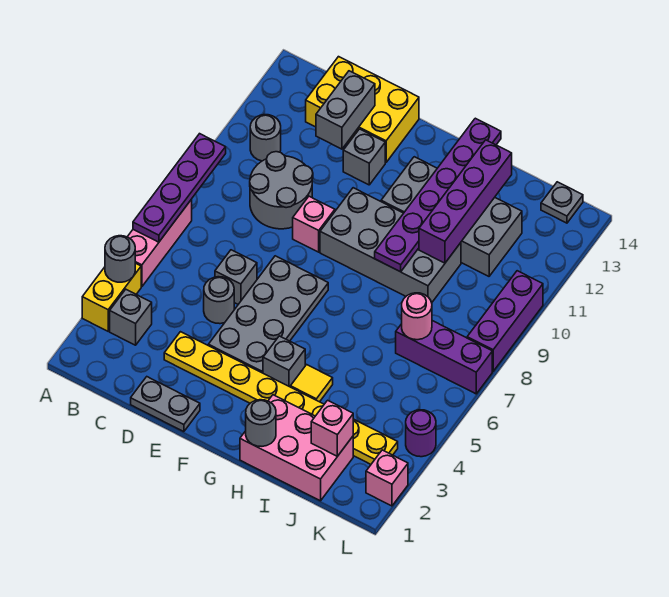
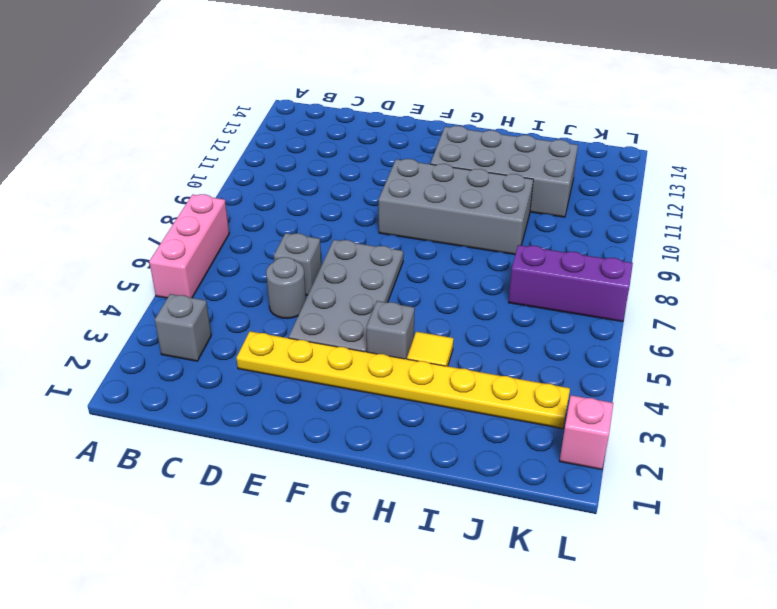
none -> yellow 1x2 brick [82,263,141,331]
none -> grey 1x1 round brick [250,115,281,161]
none -> grey 2x2 round brick [250,152,313,229]
none -> yellow 2x3 brick [306,57,419,162]

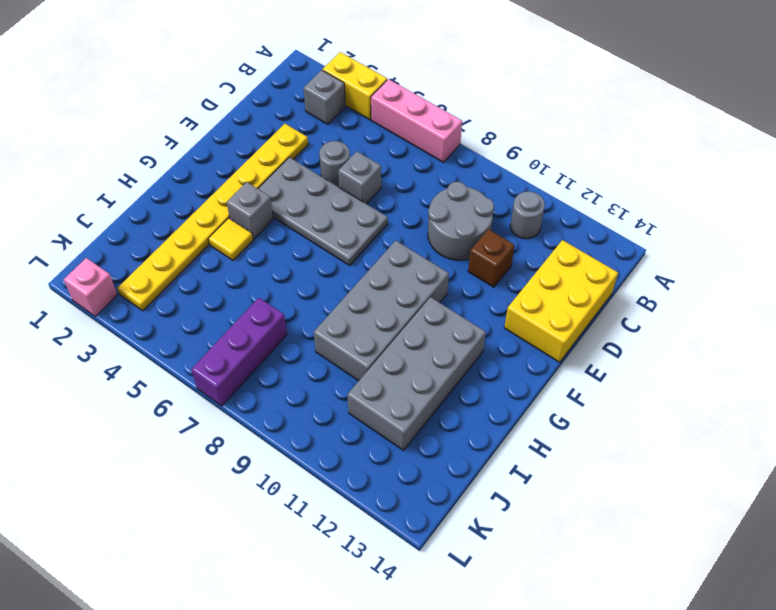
brown 1x1 brick [468,229,515,287] -> none
none -> grey 1x2 plate [131,377,200,432]
none -> pink 1x1 brick [293,196,335,252]
none -> grey 1x1 brick [343,129,385,185]
none -> pink 2x3 brick [240,395,353,501]

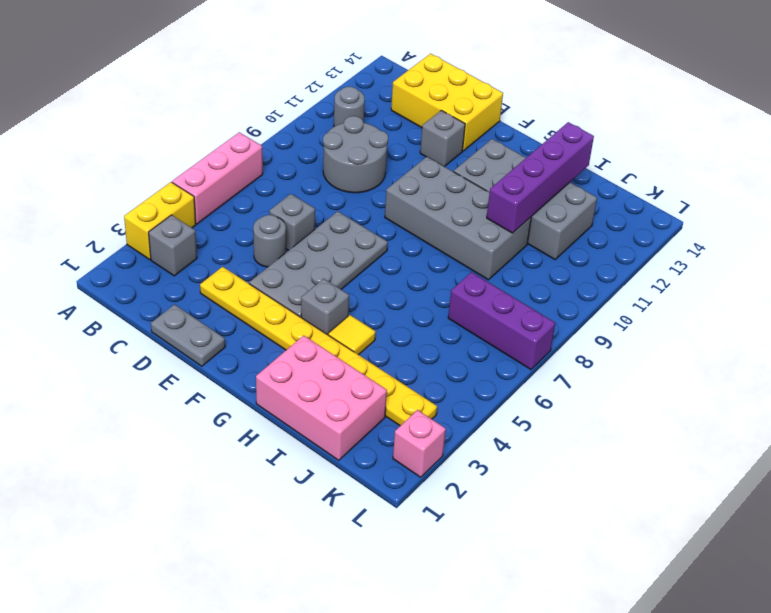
none -> pink 1x1 brick [293,196,335,252]
none -> grey 1x1 plate [541,182,583,223]
none -> purple 1x1 round brick [406,410,436,457]
none -> purple 1x3 brick [467,271,543,371]

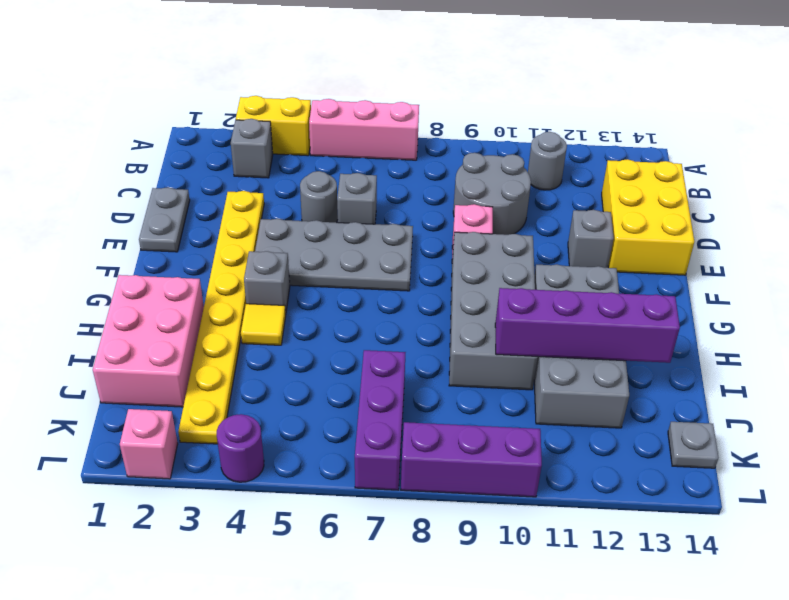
none -> grey 1x1 round brick [105,236,135,282]
none -> purple 1x4 plate [133,134,226,242]
none -> grey 1x2 brick [316,71,375,149]
none -> grey 1x1 round brick [246,400,276,446]

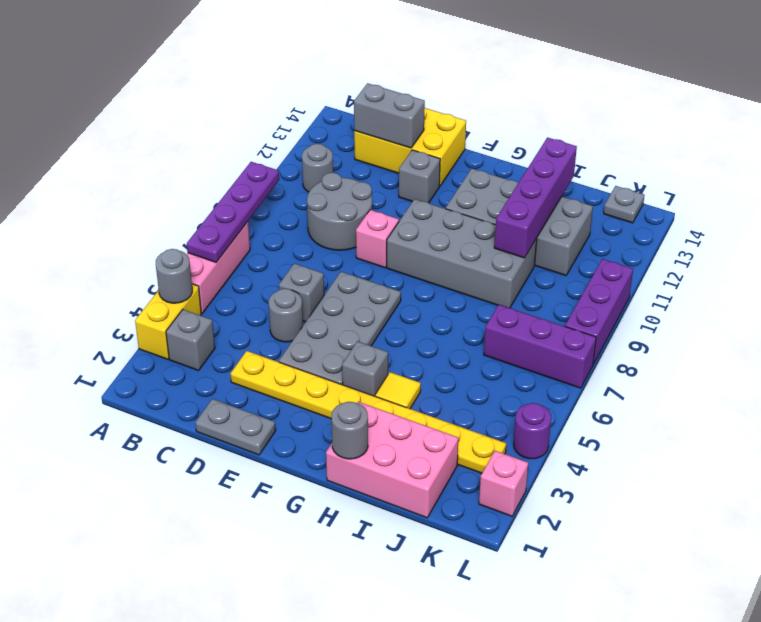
grey 1x2 brick [354,83,425,148] -> grey 1x2 brick turned to [316,71,375,149]
none -> purple 1x6 plate [375,118,501,272]
none -> pink 1x1 brick [311,400,353,456]
none -> pink 1x1 round brick [402,293,432,340]

